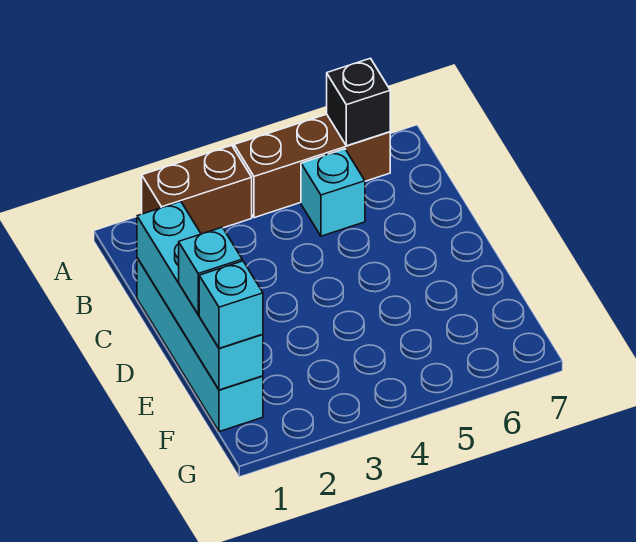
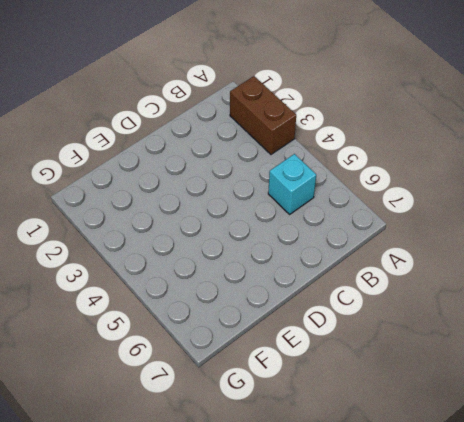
none -> brown 1x3 brick [234,114,390,218]
none -> cyan 1x4 brick [137,258,263,432]

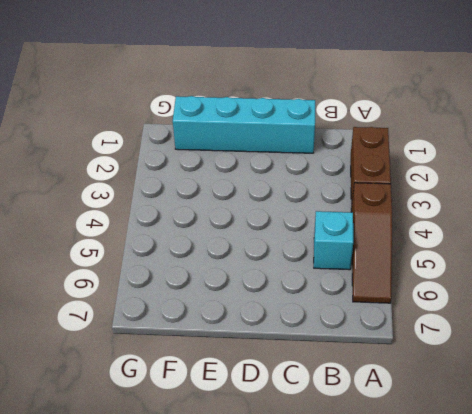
brown 1x3 slope [351,183,392,303] -> brown 1x3 brick [234,114,390,218]
none -> black 1x1 brick [327,58,390,146]
none -> cyan 1x4 brick [137,202,263,390]

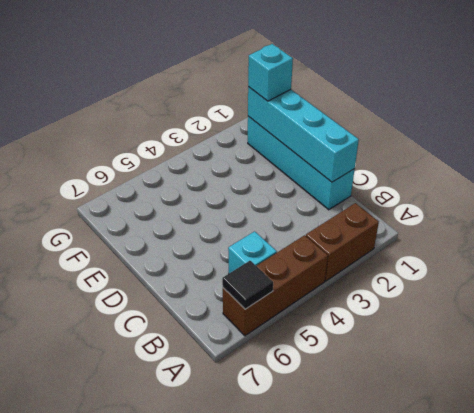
black 1x1 tile [222,261,273,309] -> black 1x1 brick [327,58,390,146]
none -> cyan 1x1 brick [179,227,242,315]

